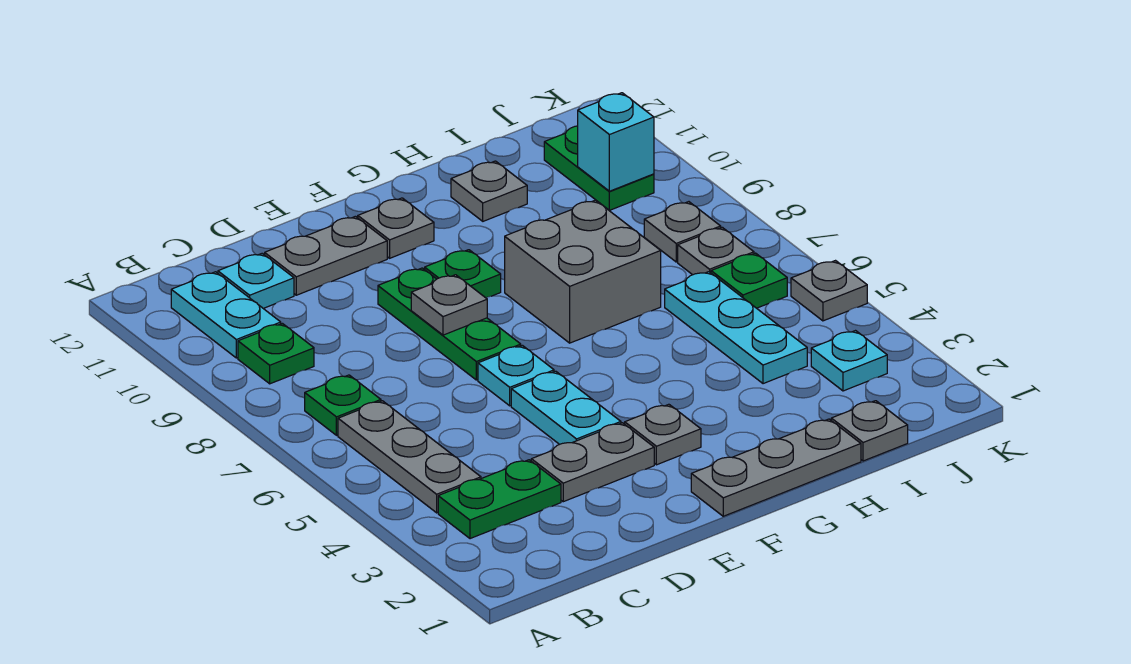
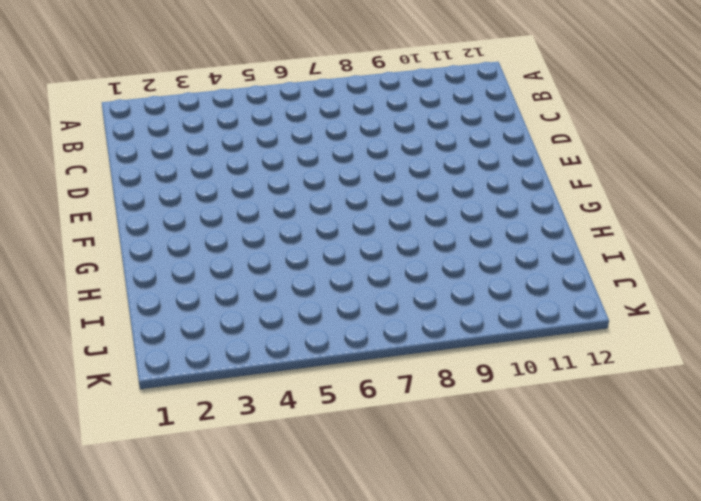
none -> green 1x2 plate [438,460,561,539]
none -> grey 1x3 plate [338,401,481,513]
none -> green 1x1 plate [305,375,381,435]

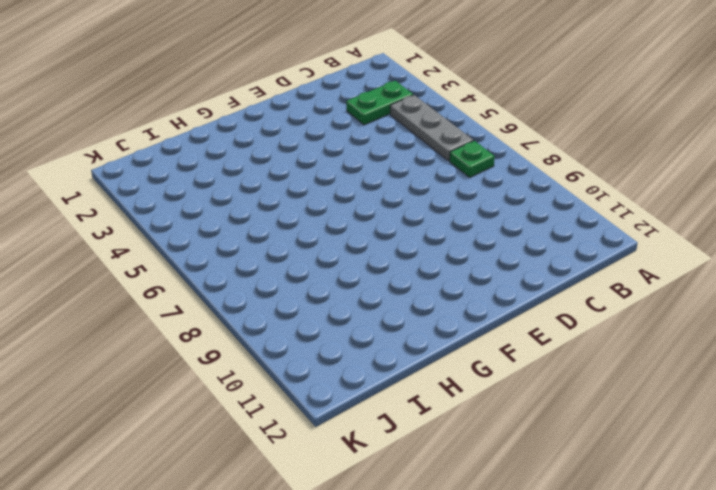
none -> green 1x1 plate [238,323,314,384]
none -> cyan 1x2 plate [171,272,281,358]
none -> cyan 1x1 plate [218,253,294,308]

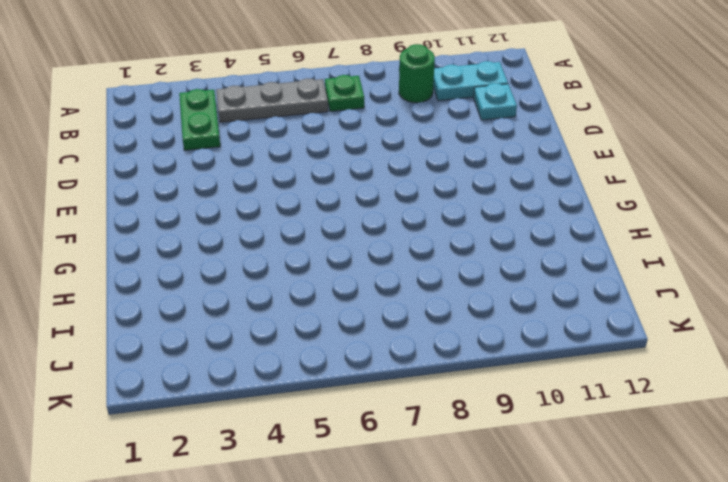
green 1x1 round brick [399,44,435,103] -> green 1x1 plate [238,323,314,384]
none -> grey 1x2 plate [531,423,654,502]
none -> grey 1x2 plate [265,216,387,295]
none -> cyan 1x2 plate [511,371,621,444]

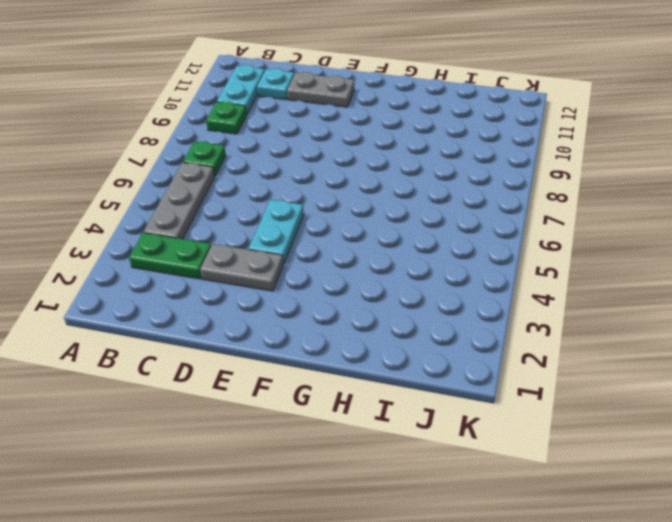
none -> cyan 1x1 plate [478,345,554,406]
none -> green 1x3 plate [378,268,521,380]
none -> grey 1x3 plate [691,419,861,516]

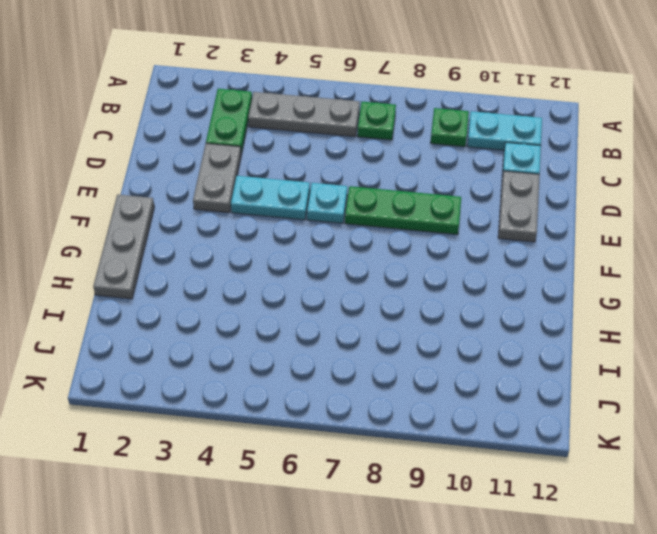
none -> grey 1x1 plate [625,404,701,465]
none -> green 1x1 plate [425,250,501,298]
none -> grey 1x1 plate [358,198,434,258]

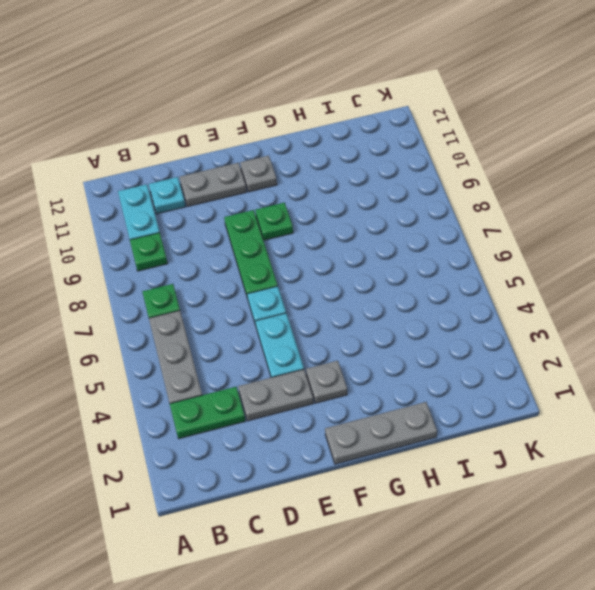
none -> grey 2x2 brick [505,200,661,343]
none -> grey 1x1 plate [451,161,527,221]
none -> grey 1x1 plate [831,401,908,461]

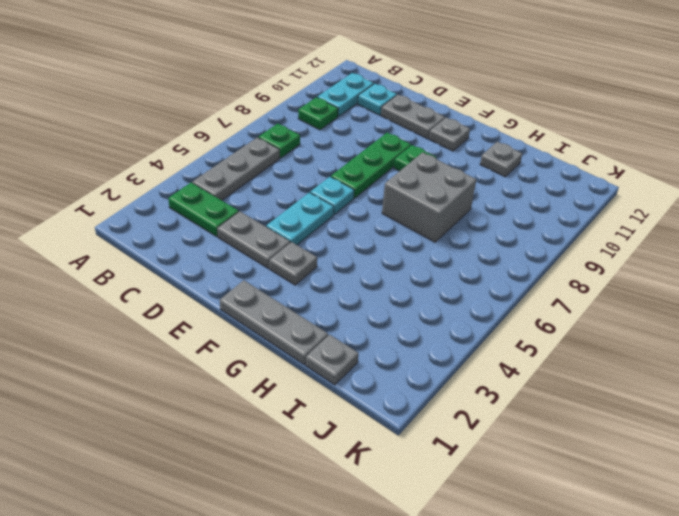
none -> cyan 1x3 plate [665,272,807,384]
none -> cyan 1x1 plate [811,331,887,391]
none -> green 1x1 plate [711,253,787,308]

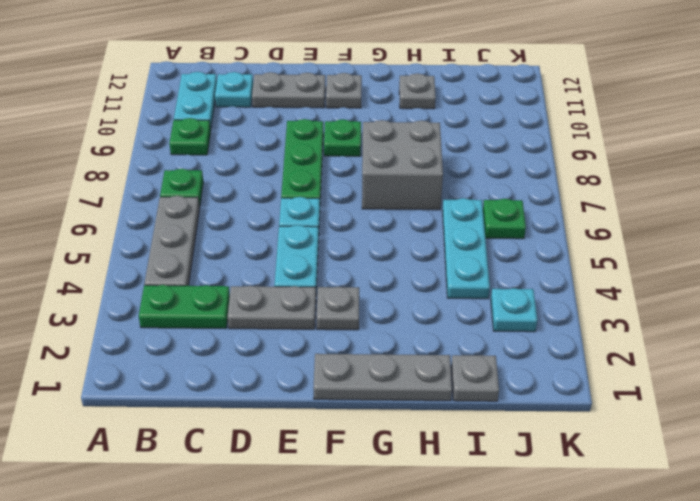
none -> grey 1x1 plate [678,227,754,275]
none -> grey 1x1 plate [644,202,721,262]
none -> green 1x2 plate [544,126,654,210]

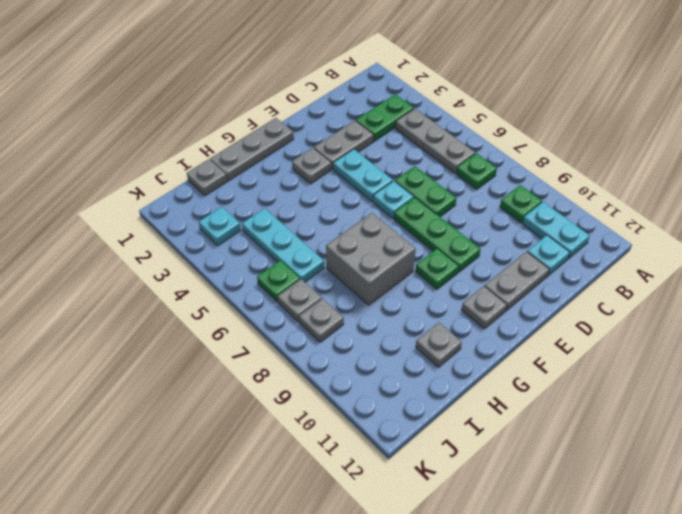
green 1x2 plate [395,166,456,217] -> green 1x2 plate moved to [544,126,654,210]
none -> grey 1x1 plate [791,261,867,321]
none -> grey 1x1 plate [411,275,487,335]
none -> cyan 1x1 brick [578,93,654,191]

